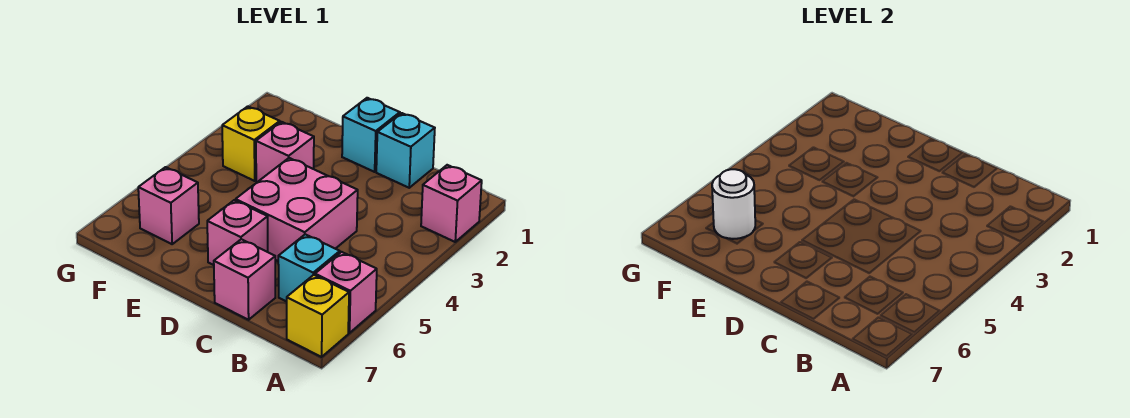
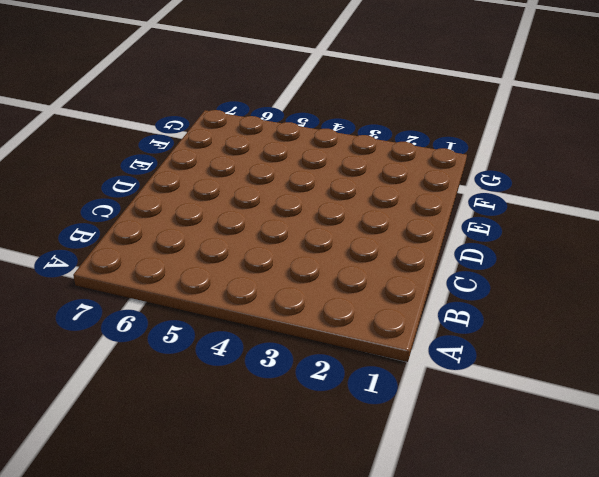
none -> pink 1x1 brick [421,165,482,242]
none -> pink 1x1 brick [315,252,377,333]
none -> yellow 1x1 brick [287,275,349,357]

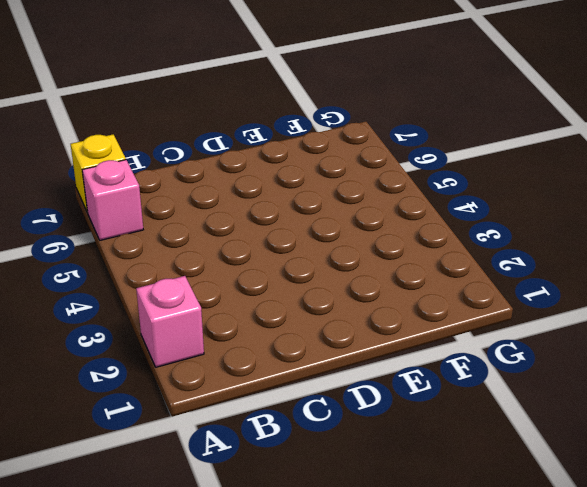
none -> cyan 1x1 brick [278,234,340,302]
none -> cyan 1x1 brick [376,113,435,188]
none -> pink 2x2 brick [236,158,358,261]

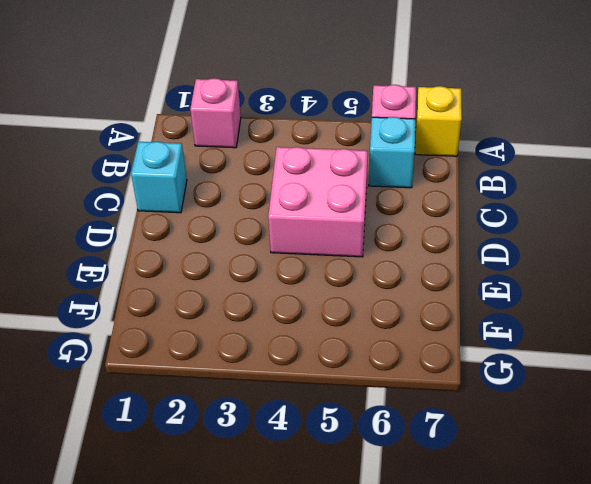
none -> pink 1x1 brick [214,239,275,320]
none -> cyan 1x1 brick [342,98,400,172]
none -> pink 1x1 brick [207,200,268,265]

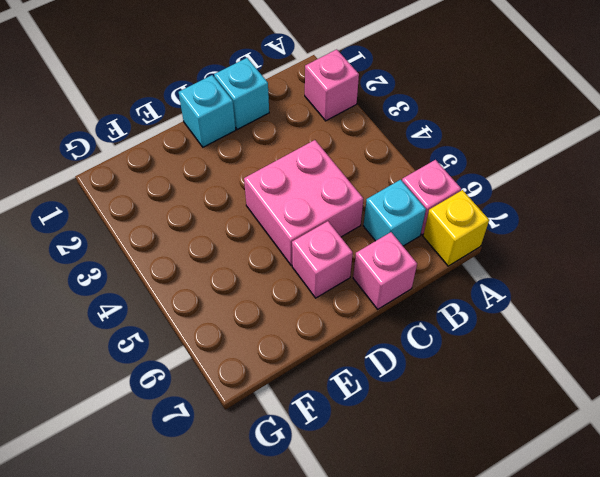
none -> pink 1x1 brick [256,122,314,182]
none -> yellow 1x1 brick [222,106,280,181]
none -> pink 1x1 brick [138,167,199,244]

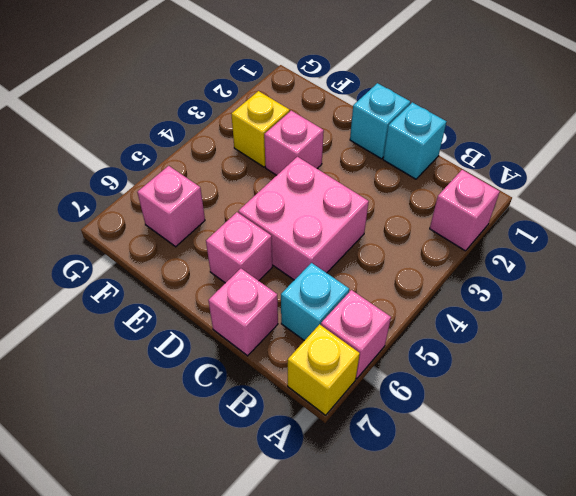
none -> white 1x1 round brick [712,169,755,239]

